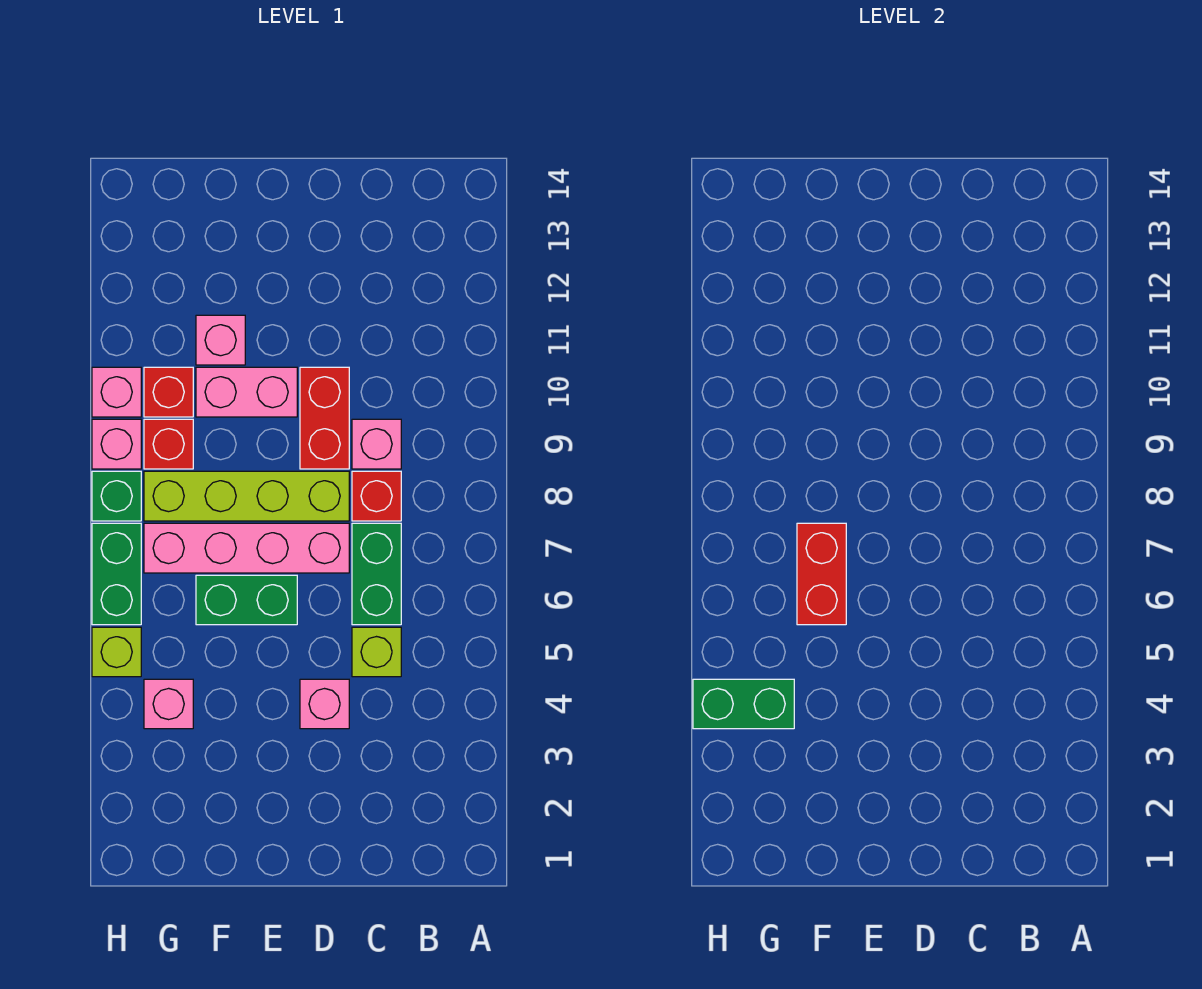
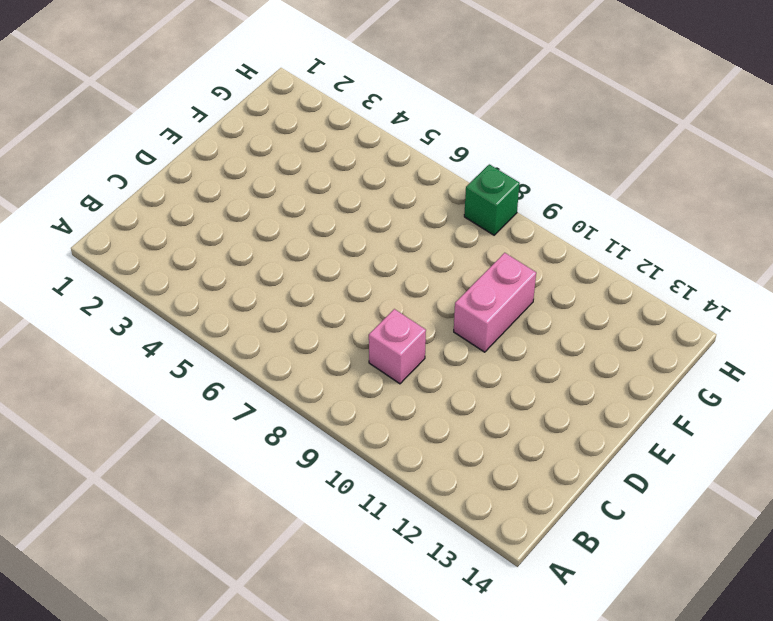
none -> lime 1x1 brick [352,627,401,677]
none -> green 1x2 brick [352,523,401,625]
none -> red 1x1 brick [352,471,401,521]

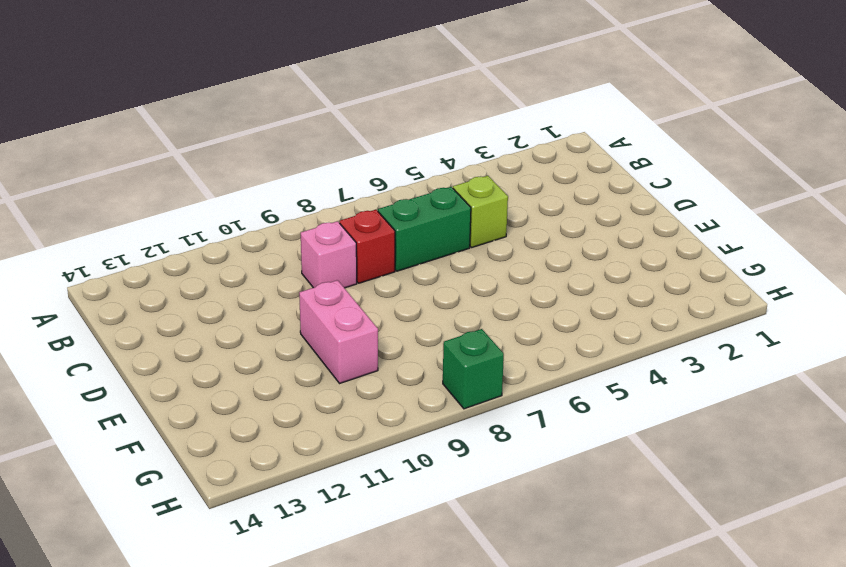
none -> pink 1x1 brick [300,679,349,729]
none -> pink 1x4 brick [144,523,349,573]
none -> lime 1x4 brick [144,471,349,521]

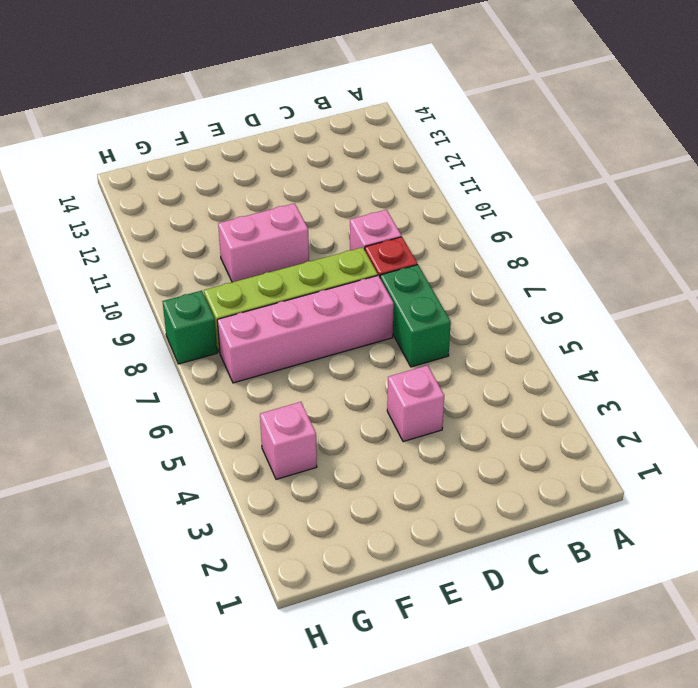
none -> lime 1x1 brick [352,627,401,677]
none -> red 1x2 brick [300,367,349,469]
none -> green 1x2 brick [196,575,297,625]

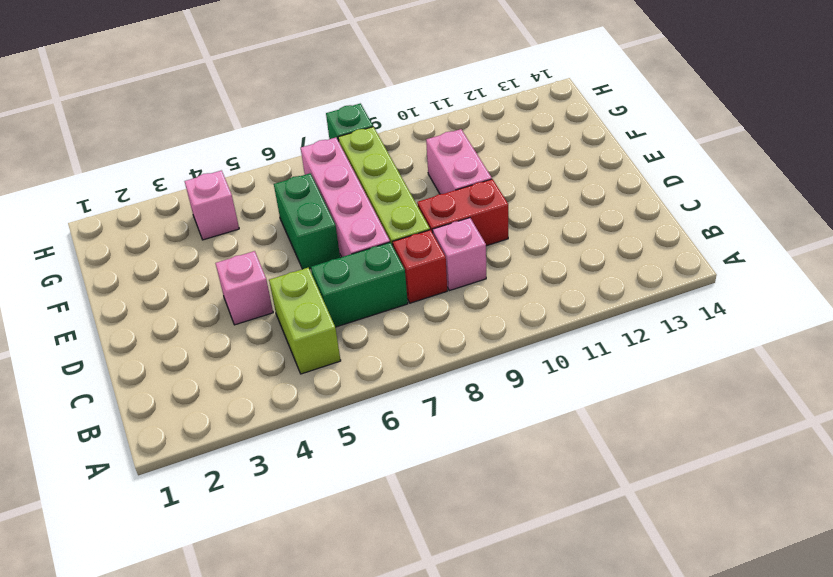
lime 1x2 brick [269,268,341,374] -> lime 1x1 brick [352,627,401,677]
none -> pink 1x1 brick [196,315,245,365]
none -> red 1x1 brick [144,419,193,469]
none -> red 1x1 brick [144,367,193,417]

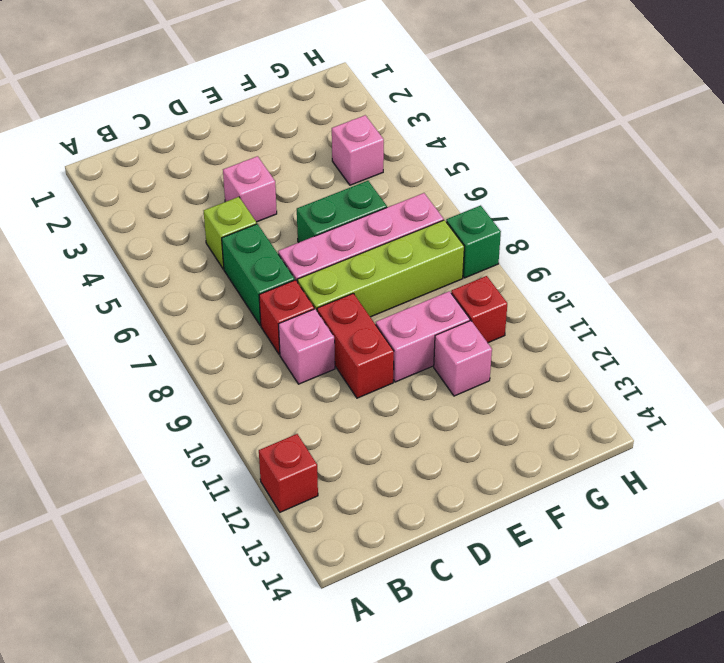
red 1x1 brick [259,434,318,512] -> red 1x1 brick moved to [144,419,193,469]
none -> lime 1x1 brick [92,627,141,677]
none -> green 1x2 brick [92,523,141,625]
none -> pink 1x1 brick [92,419,141,469]

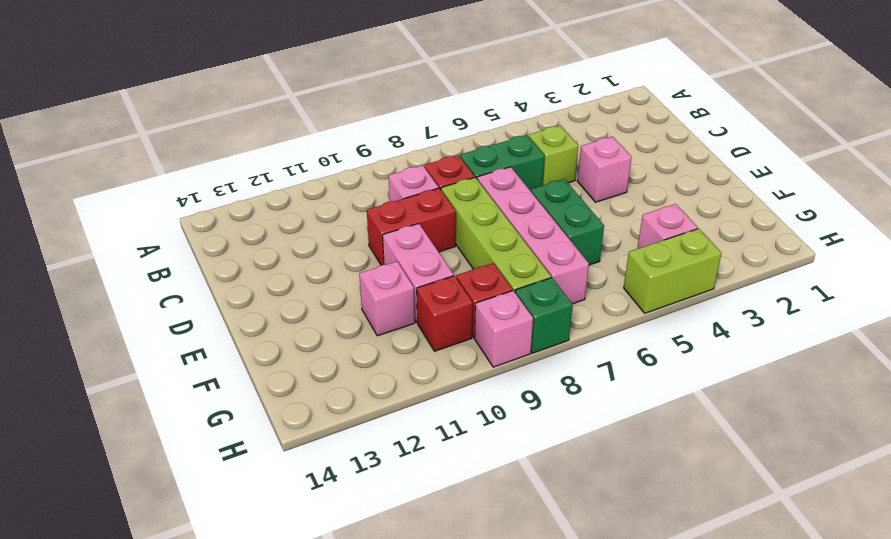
lime 1x2 brick [624,229,722,313] -> lime 1x1 brick [92,627,141,677]
none -> green 1x2 brick [92,523,141,625]
none -> pink 1x1 brick [92,367,141,417]
none -> red 1x2 brick [797,523,846,625]

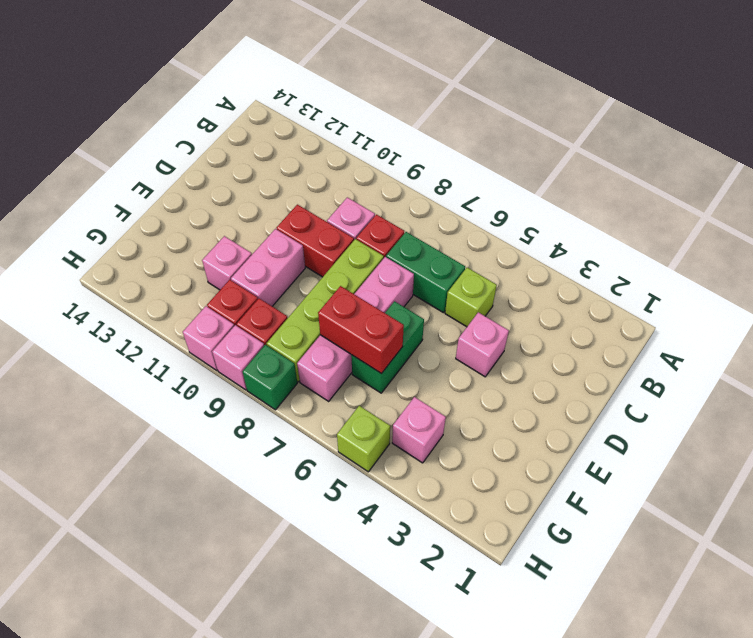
none -> green 1x2 brick [92,523,141,625]
none -> green 1x2 brick [693,679,794,729]

